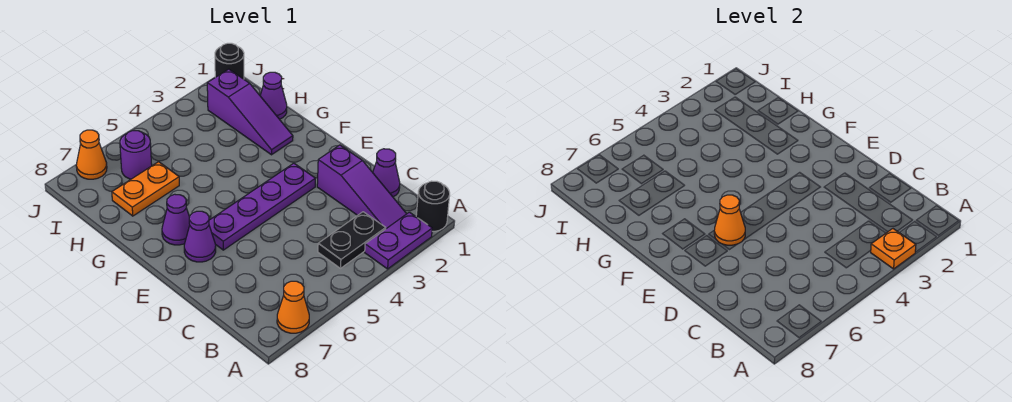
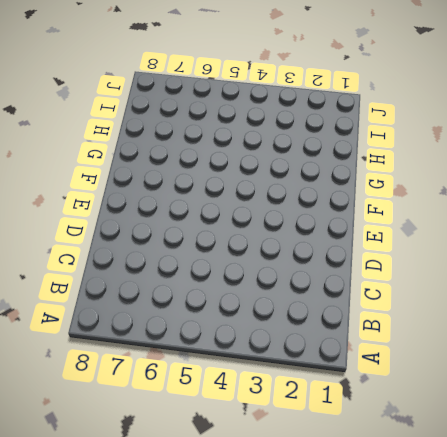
none -> black 1x1 round brick [416,181,450,231]
none -> purple 1x2 plate [365,212,432,269]
none -> orange 1x1 cone [277,281,309,333]

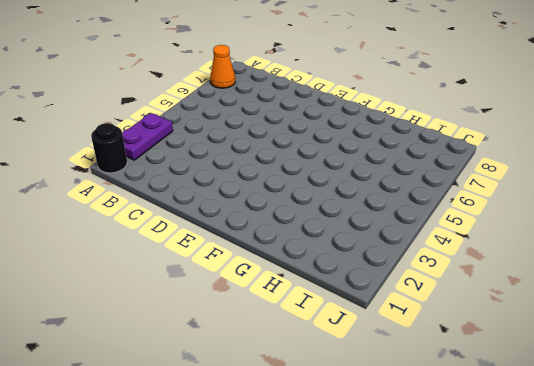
none -> purple 1x3 slope [317,145,406,229]
none -> black 1x2 plate [318,212,386,268]
none -> purple 1x1 cone [373,149,400,197]

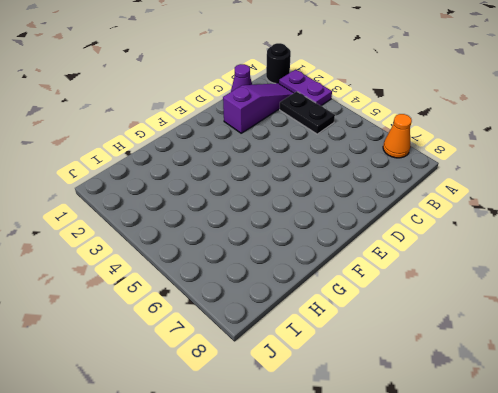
none -> purple 1x4 plate [209,163,315,250]
none -> purple 1x1 cone [184,211,216,262]
none -> purple 1x1 cone [162,194,190,245]

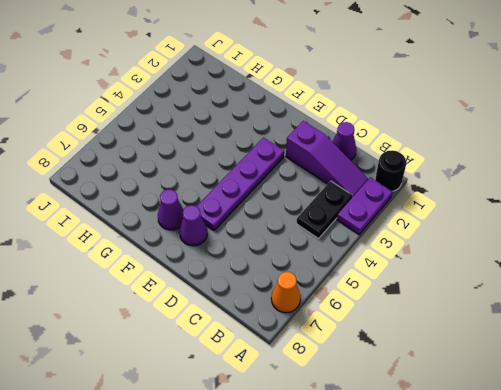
none -> purple 1x3 slope [207,69,293,155]
none -> purple 1x1 cone [260,72,287,119]
none -> orange 1x2 plate [112,162,179,216]

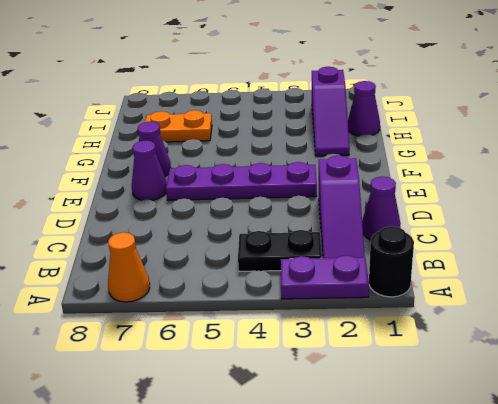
none -> purple 1x1 round brick [120,131,152,179]
none -> black 1x1 round brick [215,43,244,79]
none -> orange 1x1 cone [76,130,107,179]

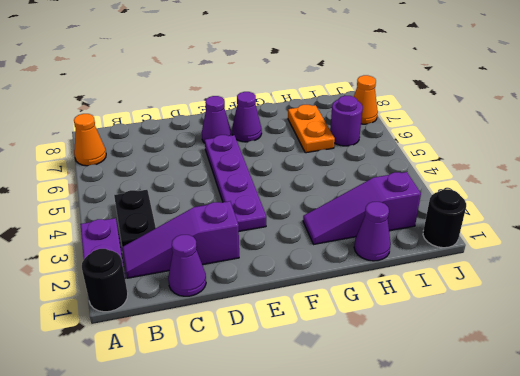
none -> orange 1x1 plate [871,229,916,269]
none -> orange 1x1 cone [714,195,745,245]

